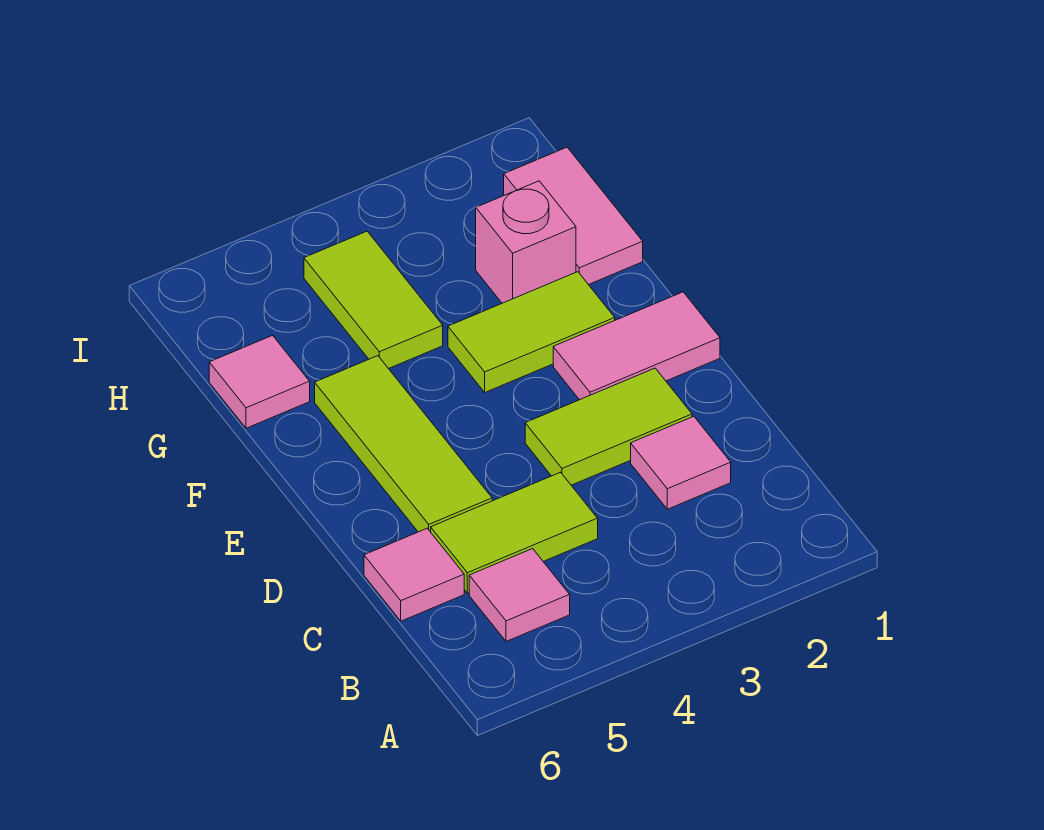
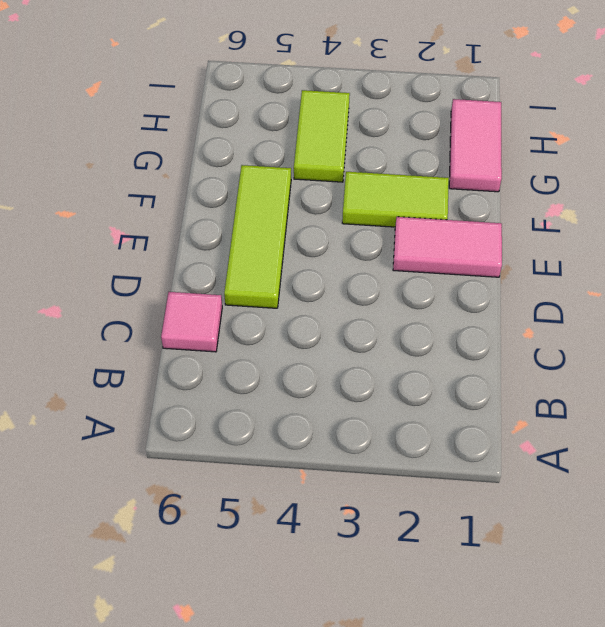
none -> pink 1x1 tile [469,549,570,641]
none -> pink 1x1 tile [631,416,731,509]
none -> lime 1x2 tile [431,472,598,593]

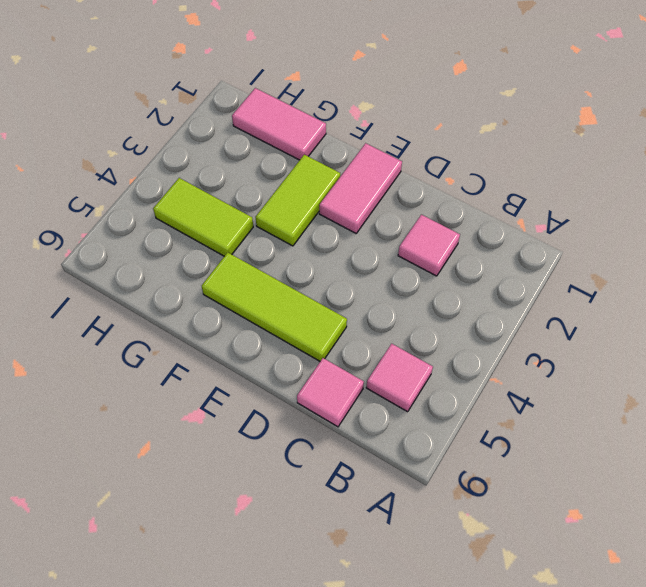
none -> lime 1x2 tile [431,472,598,593]
none -> lime 1x2 tile [525,368,692,485]
none -> pink 1x1 brick [476,181,576,303]

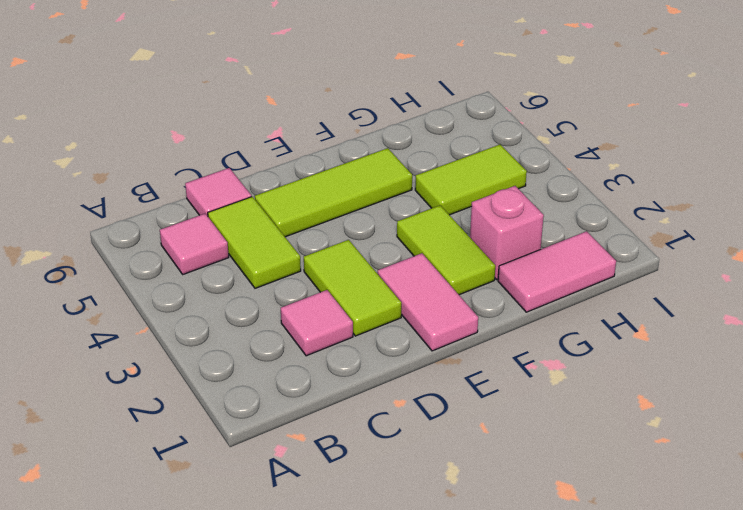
none -> pink 1x1 tile [209,335,310,428]

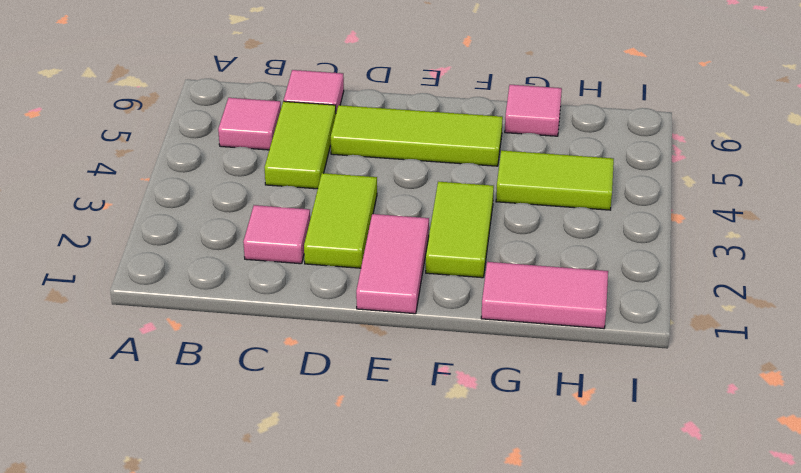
none -> pink 1x1 brick [476,181,576,303]

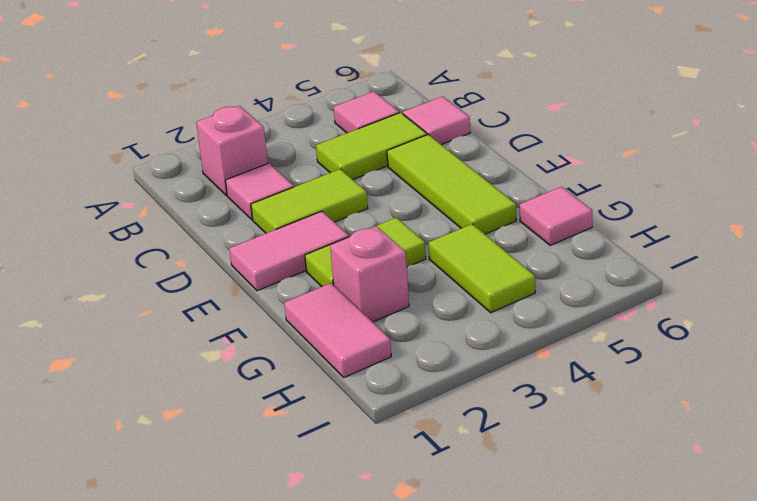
pink 1x1 brick [196,106,268,195] -> none

